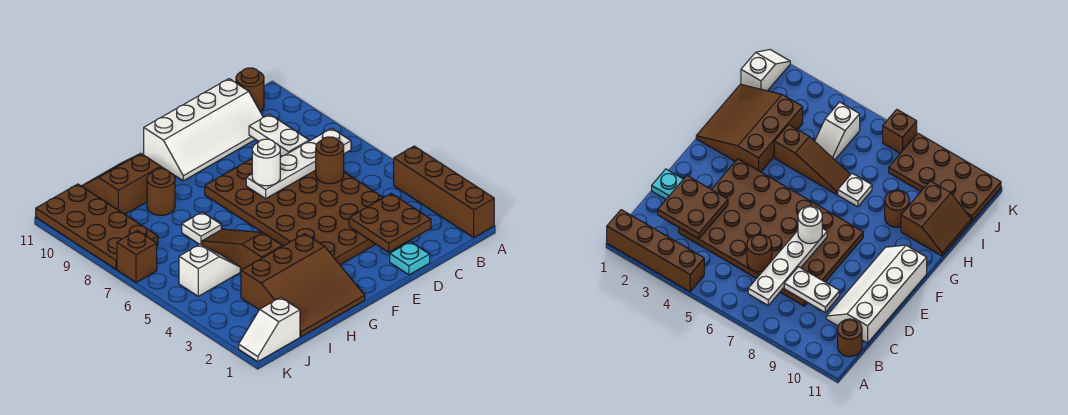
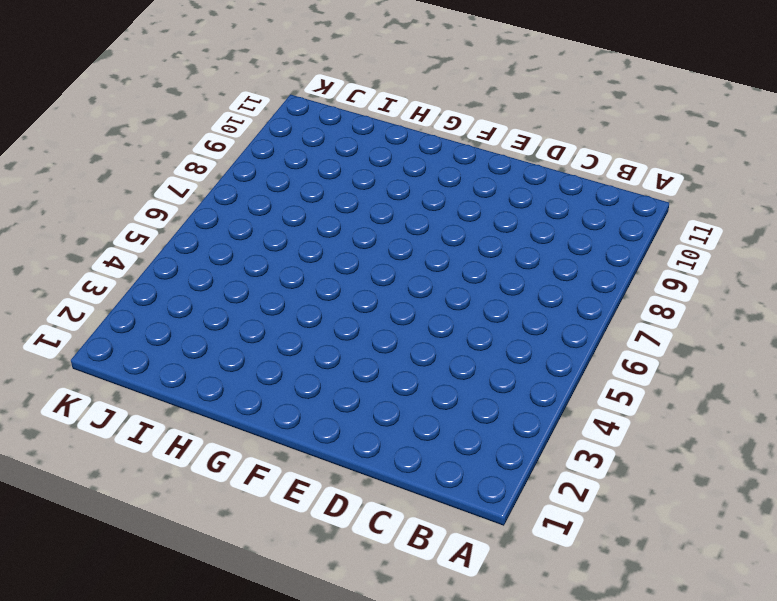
none -> brown 1x4 brick [394,146,494,237]
none -> brown 1x1 round brick [236,68,264,112]
none -> brown 4x6 plate [205,156,383,265]

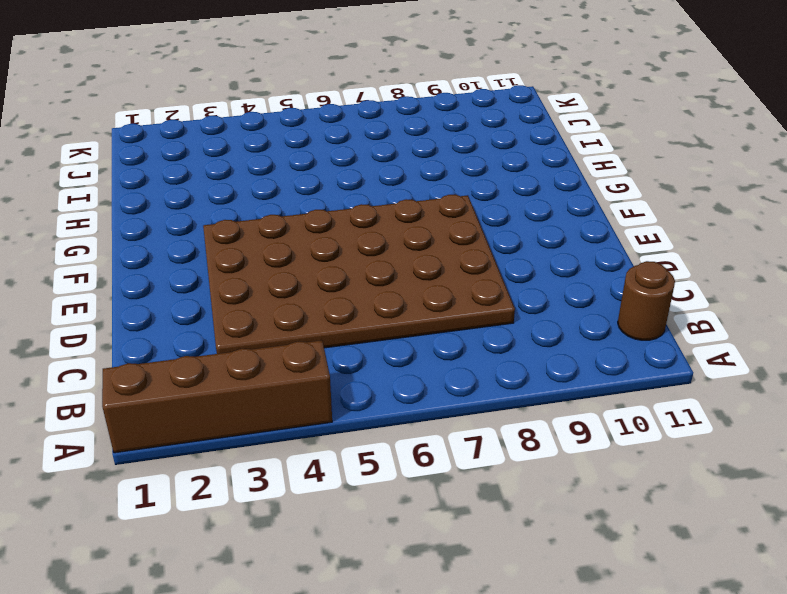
none -> white 2x4 slope [144,79,263,181]
none -> cyan 1x1 plate [390,242,430,275]
none -> brown 3x3 slope [241,234,365,337]

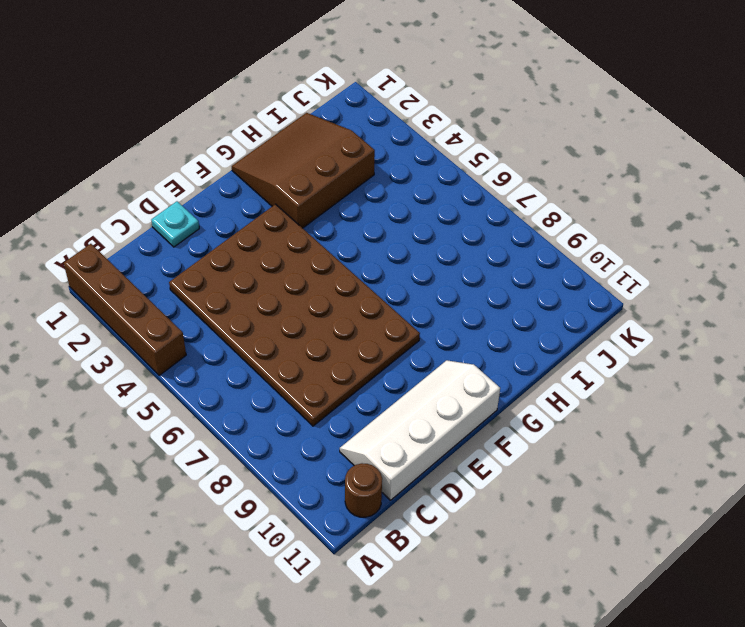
none -> brown 1x3 slope [202,229,282,271]
none -> white 1x1 plate [182,212,221,245]
none -> brown 1x1 round brick [147,169,175,215]

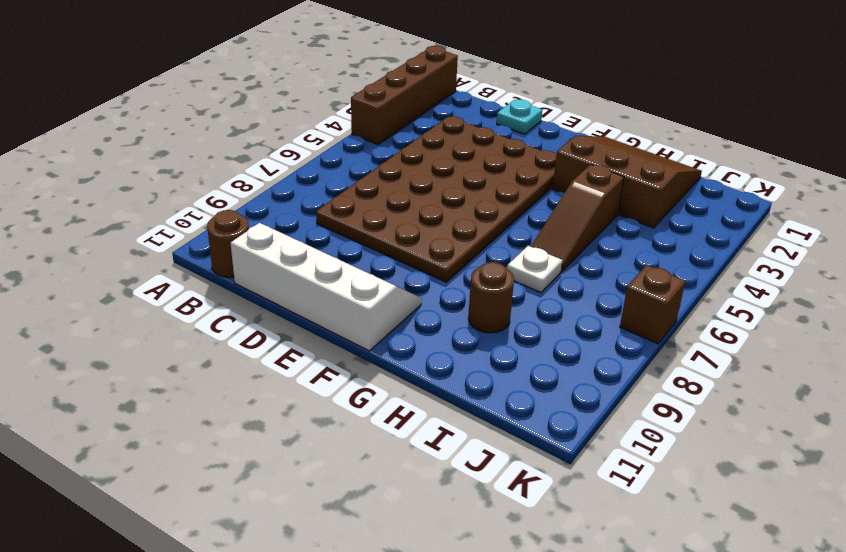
none -> brown 2x2 slope [82,153,161,214]
none -> white 1x2 slope [179,244,240,296]
none -> white 1x2 slope [239,297,300,362]

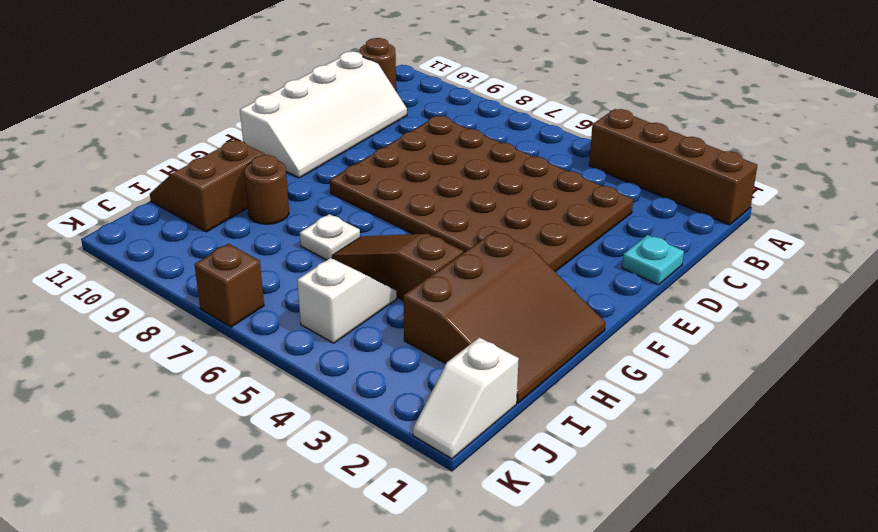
none -> brown 2x4 plate [36,184,158,269]
none -> white 1x4 plate [246,128,351,199]
none -> brown 2x2 plate [349,194,431,252]

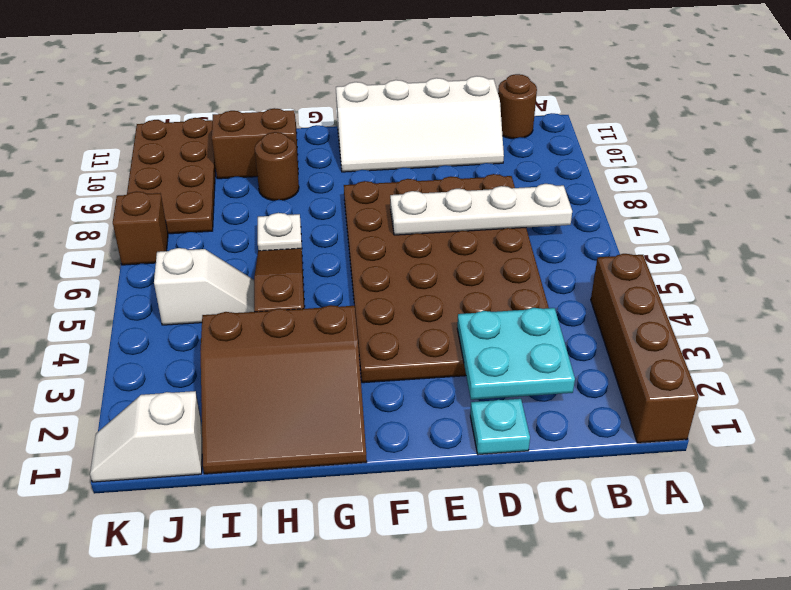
cyan 2x2 plate [457,308,575,400] -> brown 2x2 plate [349,194,431,252]
none -> brown 1x1 round brick [316,137,344,184]
none -> white 1x2 plate [249,114,309,156]
none -> white 1x1 round brick [252,139,280,186]

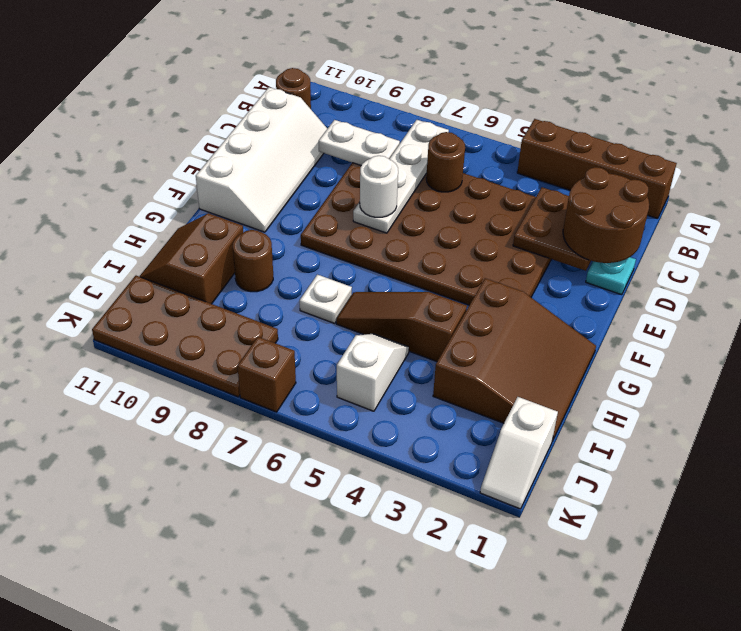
brown 2x2 round brick [563,167,649,263] -> none

